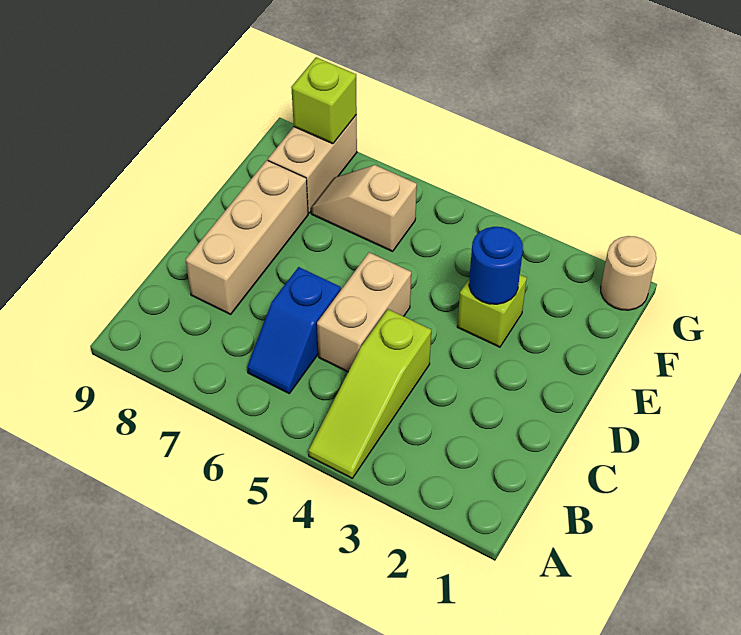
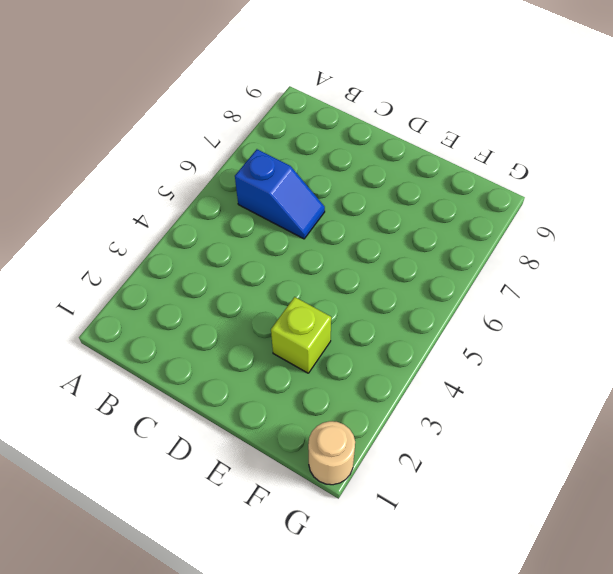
blue 1x2 slope [235,149,325,239] -> blue 1x2 slope turned to [247,267,341,393]
none -> lime 1x3 slope [308,309,431,478]
none -> tan 1x2 brick [317,252,411,372]

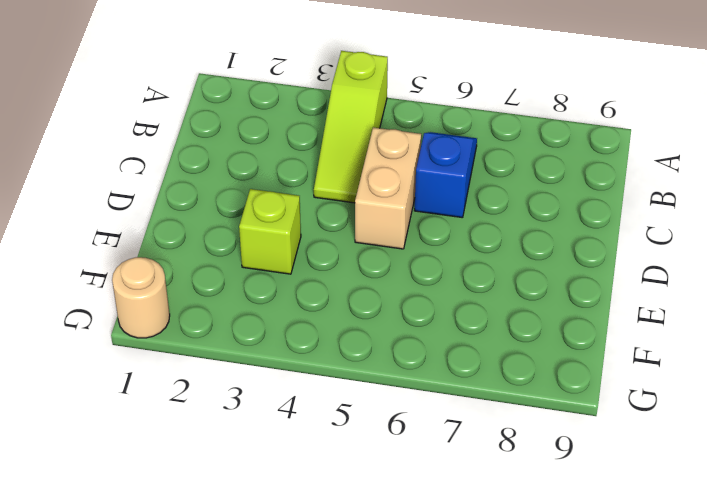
lime 1x3 slope [314,51,388,203] -> lime 1x3 slope turned to [308,309,431,478]
none -> tan 1x3 brick [186,160,308,314]
none -> tan 1x2 slope [311,165,417,251]

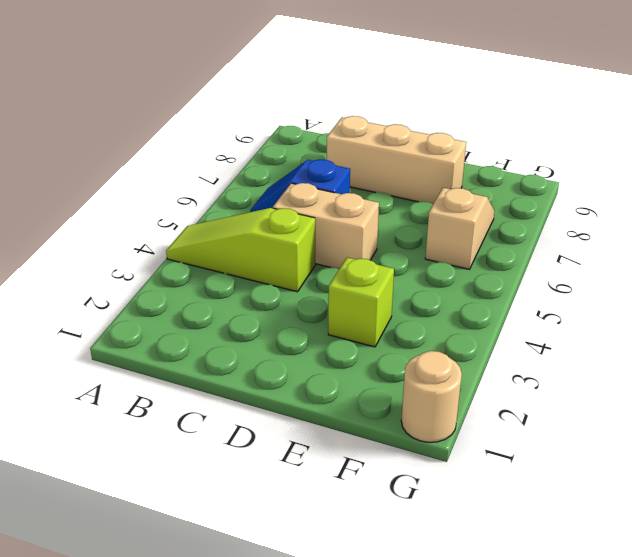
none -> tan 1x2 brick [268,115,357,213]
none -> blue 1x1 round brick [469,227,523,304]

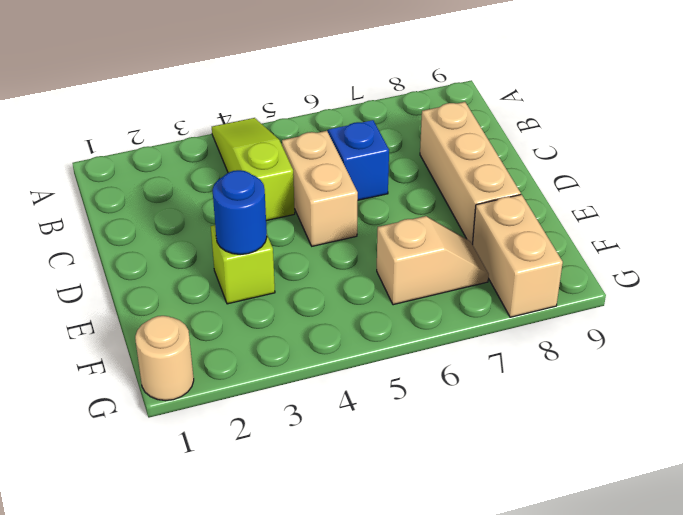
none -> lime 1x1 brick [291,57,357,144]

